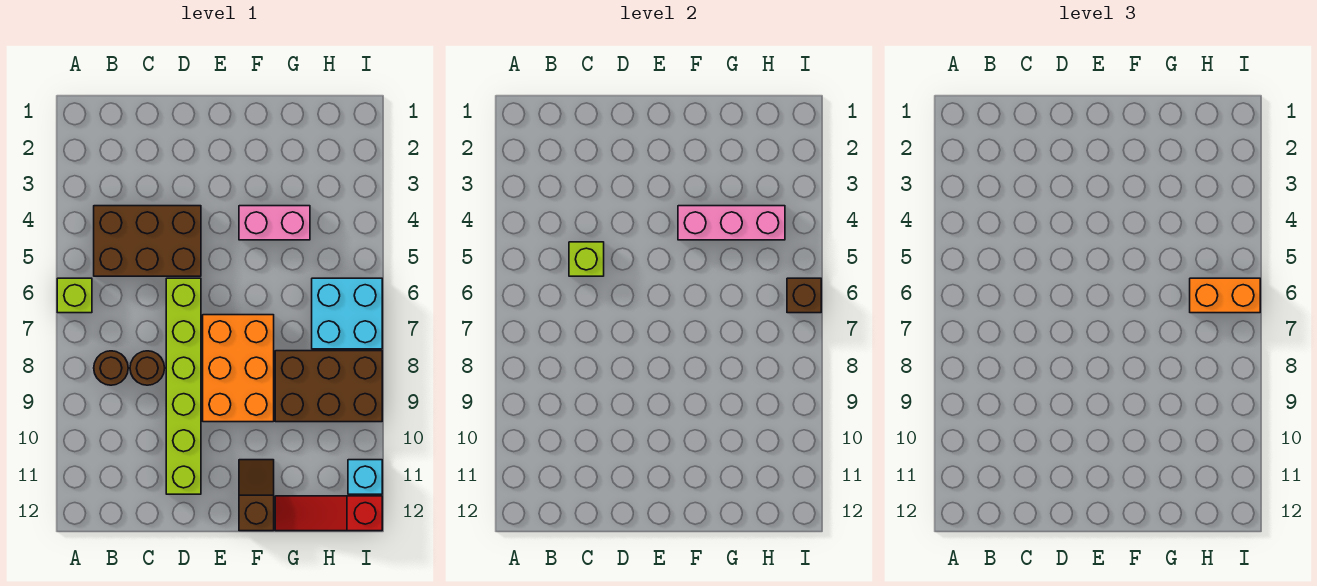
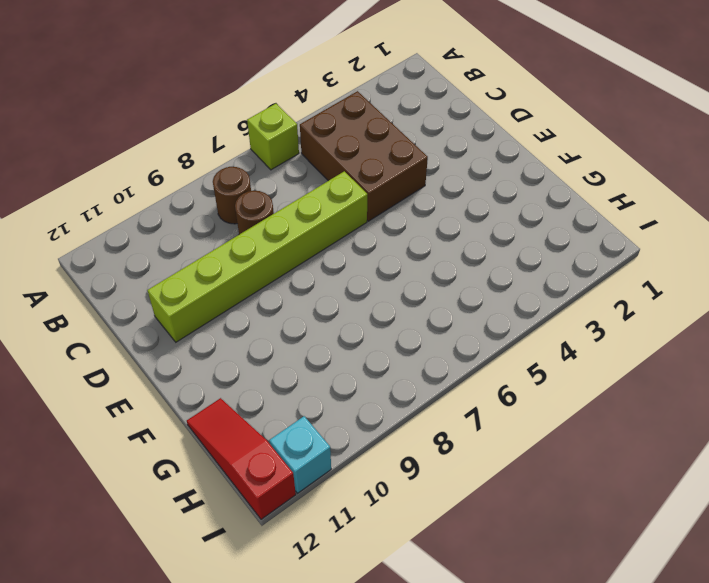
none -> orange 2x3 brick [203,315,274,422]
none -> pink 1x2 brick [239,206,310,240]
none -> brown 1x2 slope [239,460,274,531]

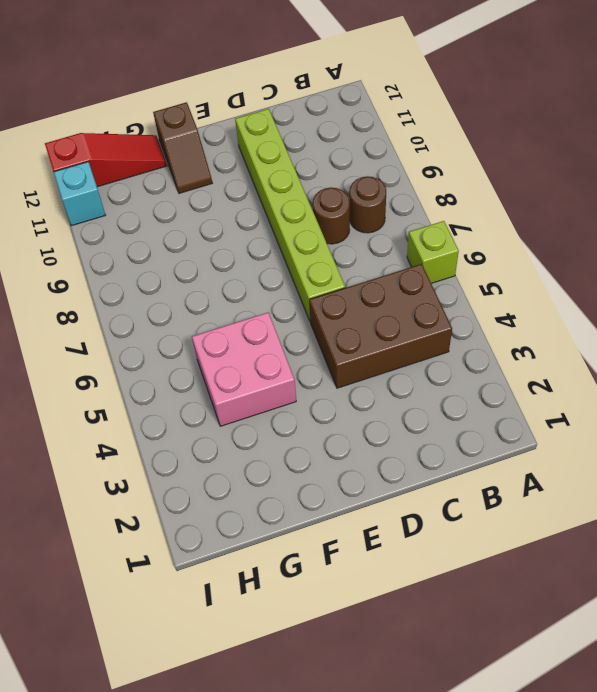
pink 2x2 brick [192,313,296,426] -> pink 1x2 brick [239,206,310,240]
none -> orange 2x3 brick [203,315,274,422]
none -> brown 2x3 brick [275,351,382,422]
none -> cyan 2x2 brick [312,278,382,349]

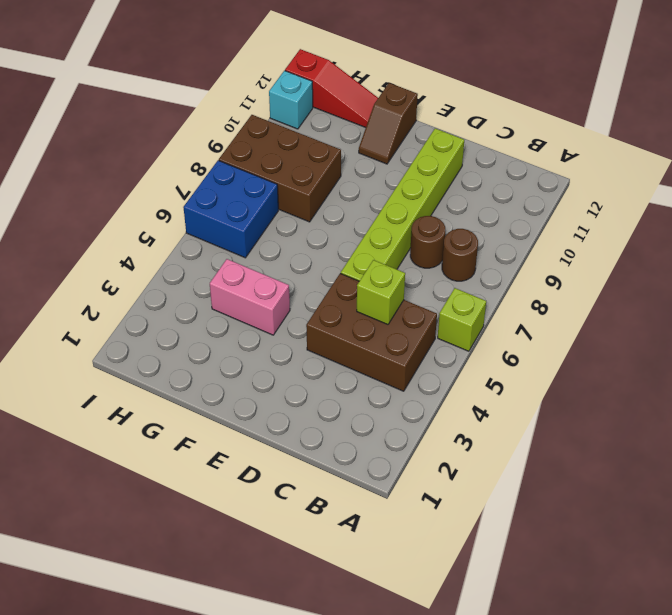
blue 2x2 brick [183,160,278,258] -> cyan 2x2 brick [312,278,382,349]
none -> orange 2x3 brick [203,315,274,422]
none -> pink 1x3 brick [678,206,785,240]
none -> brown 1x1 brick [787,278,821,313]

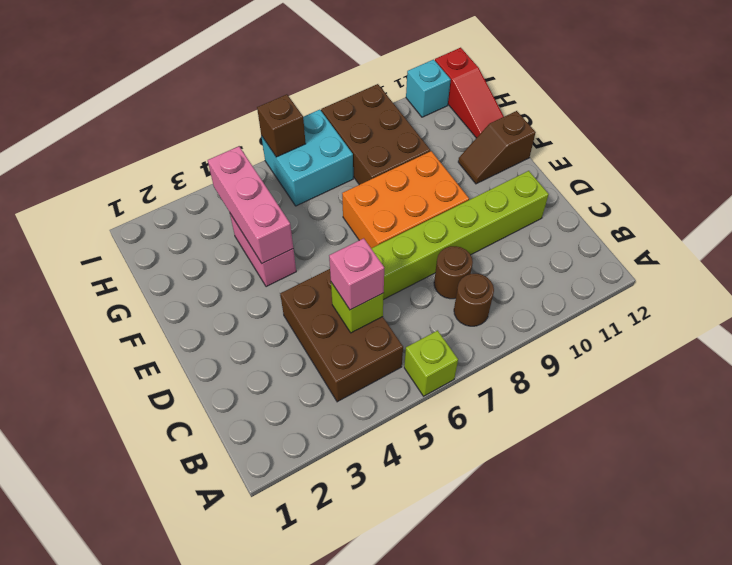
pink 1x1 brick [329,238,384,310] -> none
none -> orange 1x2 brick [1190,278,1260,313]

